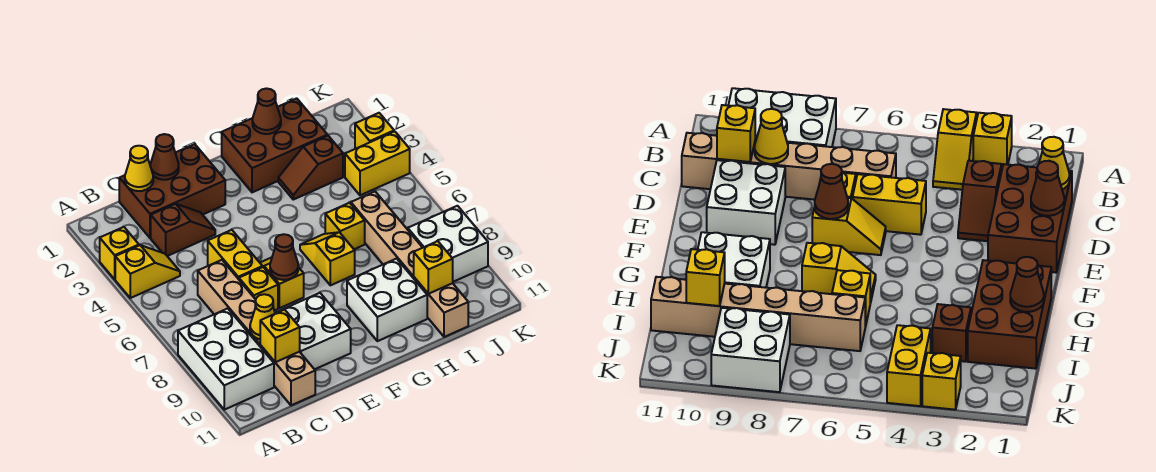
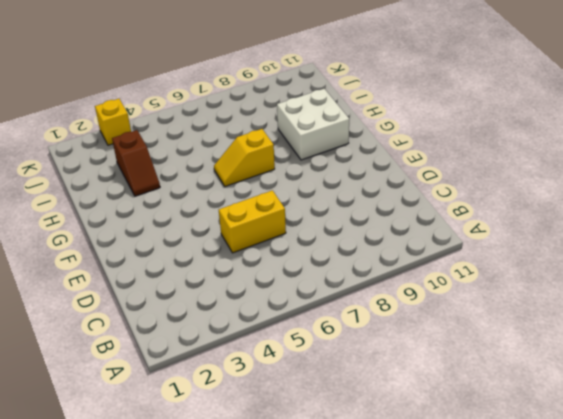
none -> yellow 1x1 brick [100,227,139,279]
none -> yellow 1x2 slope [115,245,180,298]
none -> white 2x3 brick [178,308,274,410]

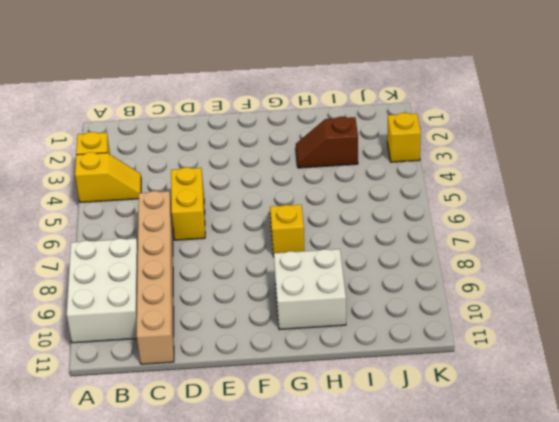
none -> brown 2x3 brick [119,144,225,238]
none -> brown 1x2 slope [151,204,215,256]
none -> yellow 1x1 brick [239,267,278,311]

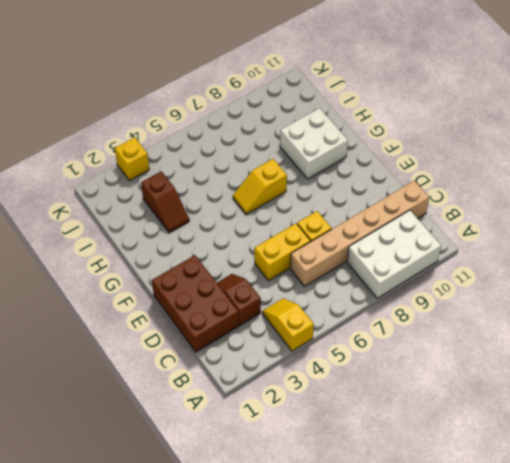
none -> yellow 1x1 brick [100,227,139,279]
none -> white 2x2 brick [275,293,351,369]
none -> yellow 1x2 slope [260,257,304,308]

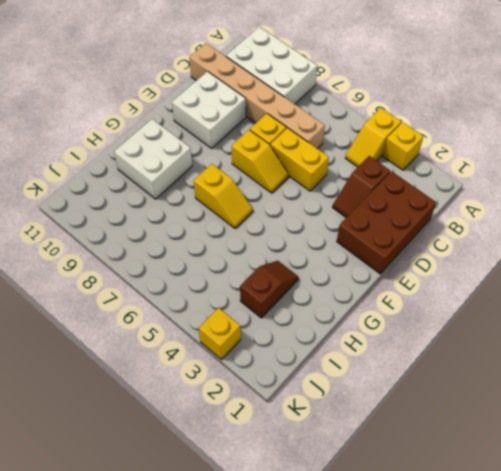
none -> brown 2x3 brick [222,98,327,192]
none -> yellow 1x1 brick [325,203,365,249]
none -> tan 1x6 brick [351,192,468,337]

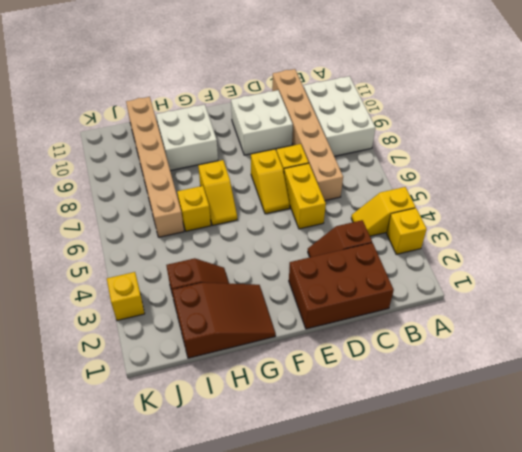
brown 2x3 slope [172,283,276,358] -> brown 2x3 brick [222,98,327,192]
none -> yellow 1x2 brick [345,131,410,195]
none -> white 2x2 brick [408,206,488,282]
none -> yellow 1x1 cone [125,146,153,191]

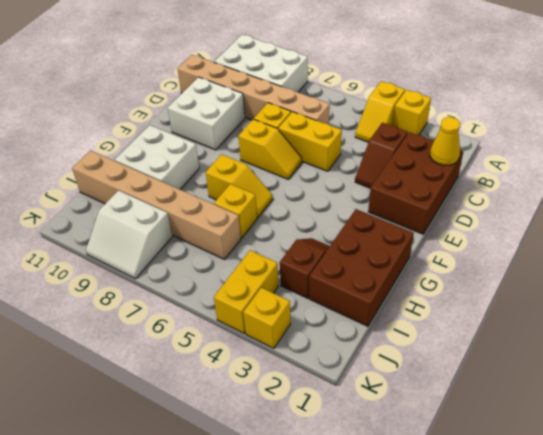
white 2x2 slope [86,190,172,279] -> white 2x2 brick [408,206,488,282]
none -> yellow 1x1 cone [250,294,275,339]
none -> yellow 1x1 brick [260,310,300,362]
none -> brown 1x1 cone [150,134,179,180]

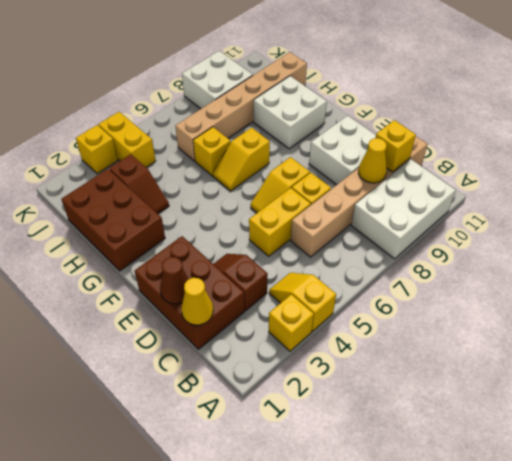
none -> brown 1x1 cone [270,234,298,280]
none -> brown 1x1 cone [252,89,281,134]
none -> yellow 1x1 brick [414,241,453,294]

